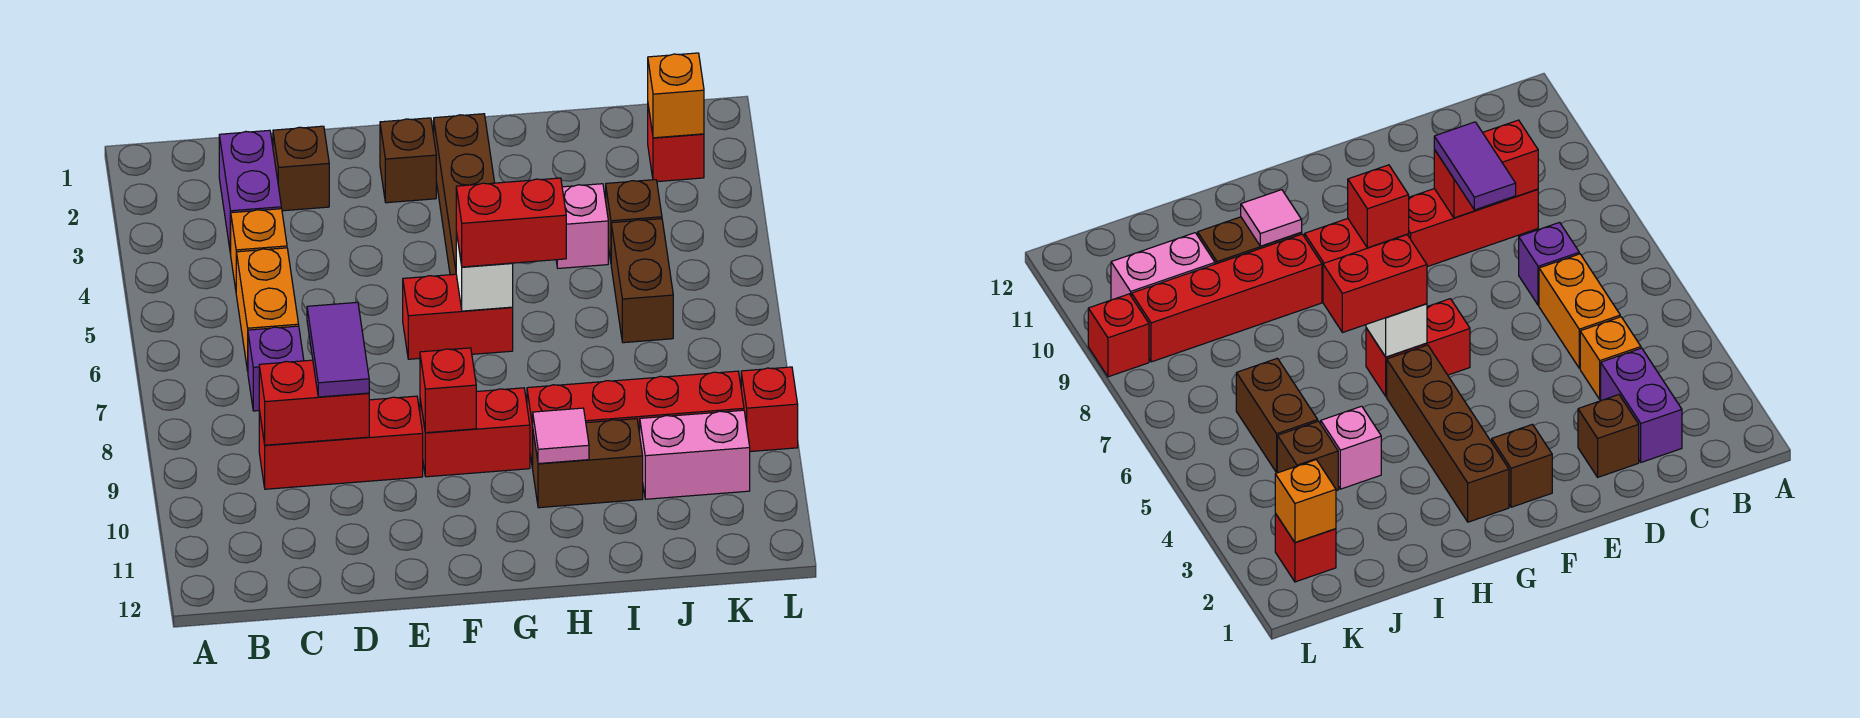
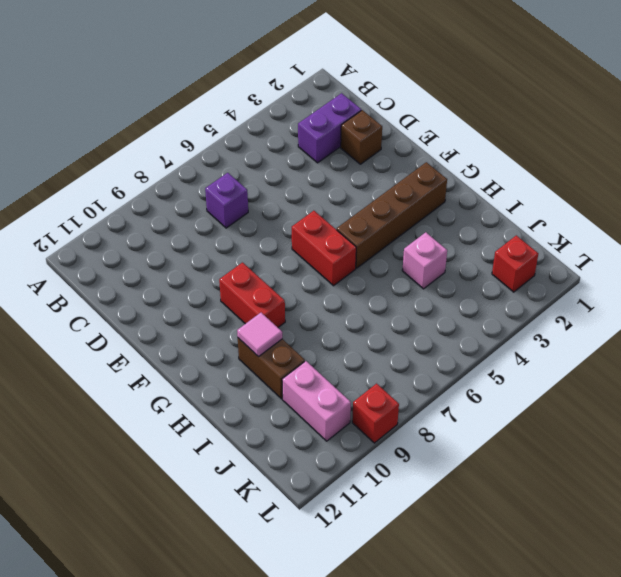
none -> orange 1x1 brick [231,209,287,289]
none -> orange 1x2 brick [236,248,299,371]
none -> red 1x3 brick [259,396,423,489]

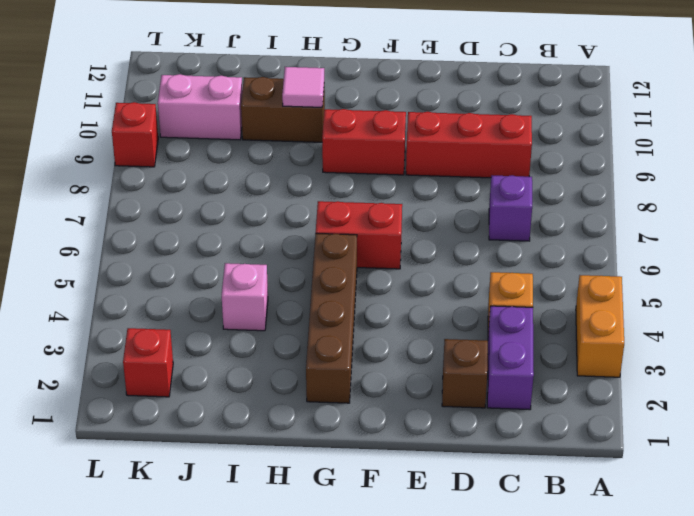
orange 1x2 brick [576,275,624,377] -> orange 1x2 brick moved to [236,248,299,371]
none -> brown 1x1 brick [380,118,436,203]
none -> red 1x4 brick [527,371,744,468]
none -> brown 1x1 brick [606,180,662,261]

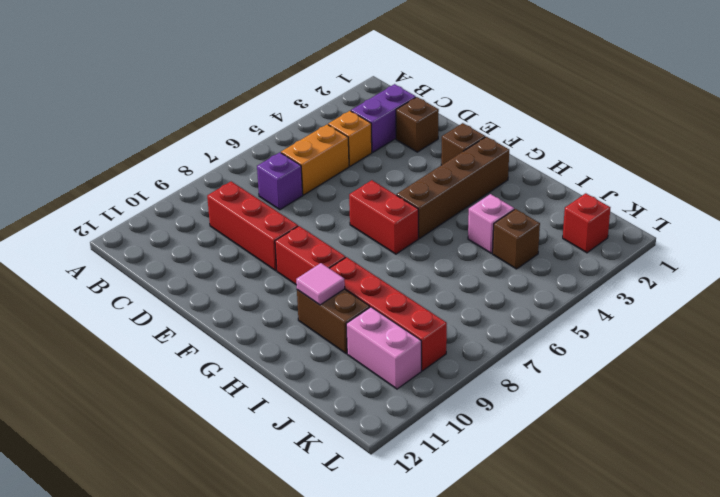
none -> brown 1x2 brick [611,219,673,343]
none -> red 1x1 brick [741,367,798,452]
none -> red 1x2 brick [259,360,369,445]

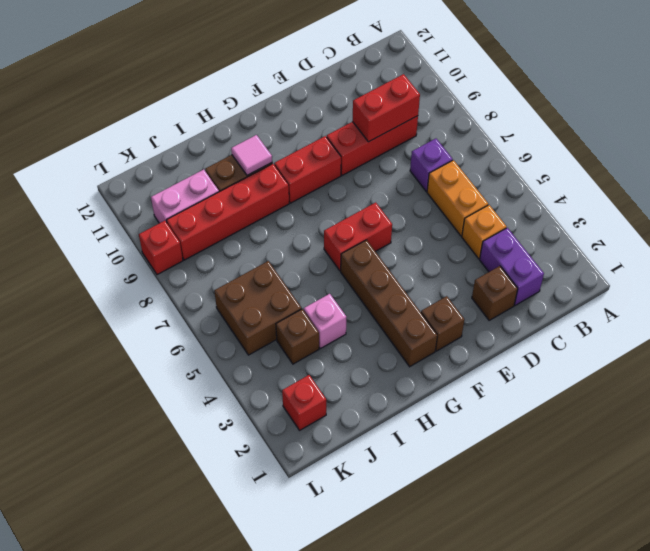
brown 2x2 brick [214,261,301,355] -> brown 1x2 brick [611,219,673,343]
none -> red 1x1 brick [420,348,476,433]
none -> white 1x1 brick [456,232,513,311]
none -> orange 1x1 brick [648,53,704,138]

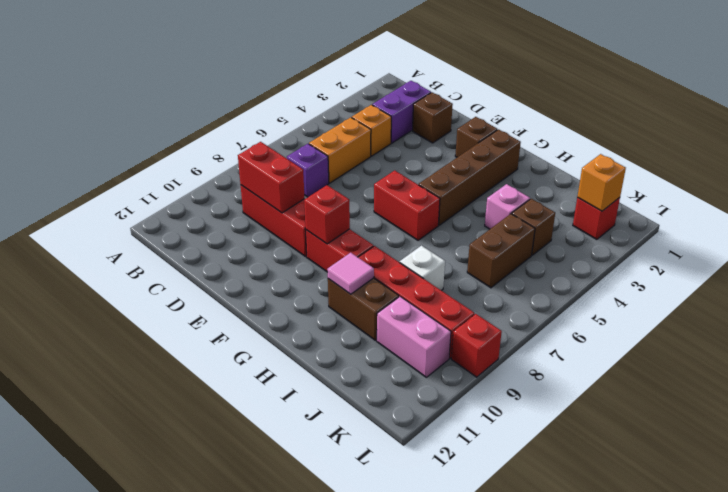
white 1x1 brick [400,246,445,290] -> white 1x1 brick moved to [456,232,513,311]
none -> purple 1x2 tile [307,302,369,397]
none -> red 1x2 brick [456,178,566,267]

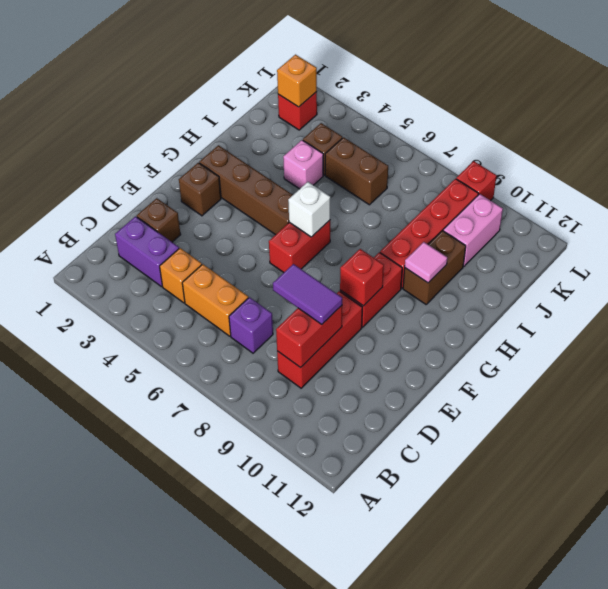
none -> red 1x2 brick [456,178,566,267]

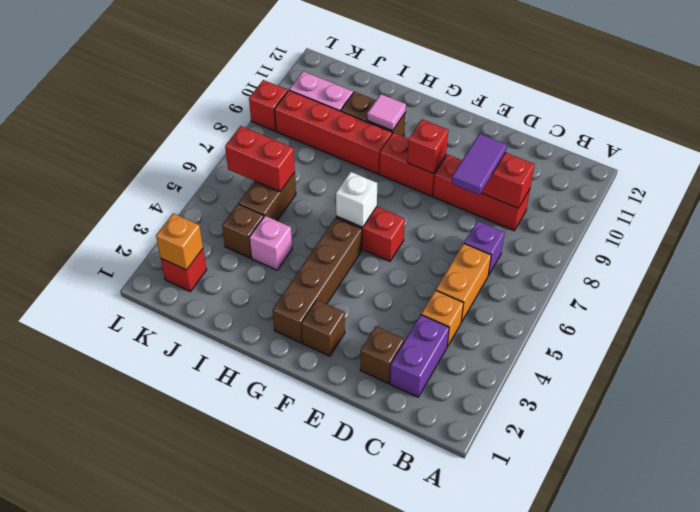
red 1x2 brick [225,126,295,192] -> red 1x2 brick moved to [456,178,566,267]

